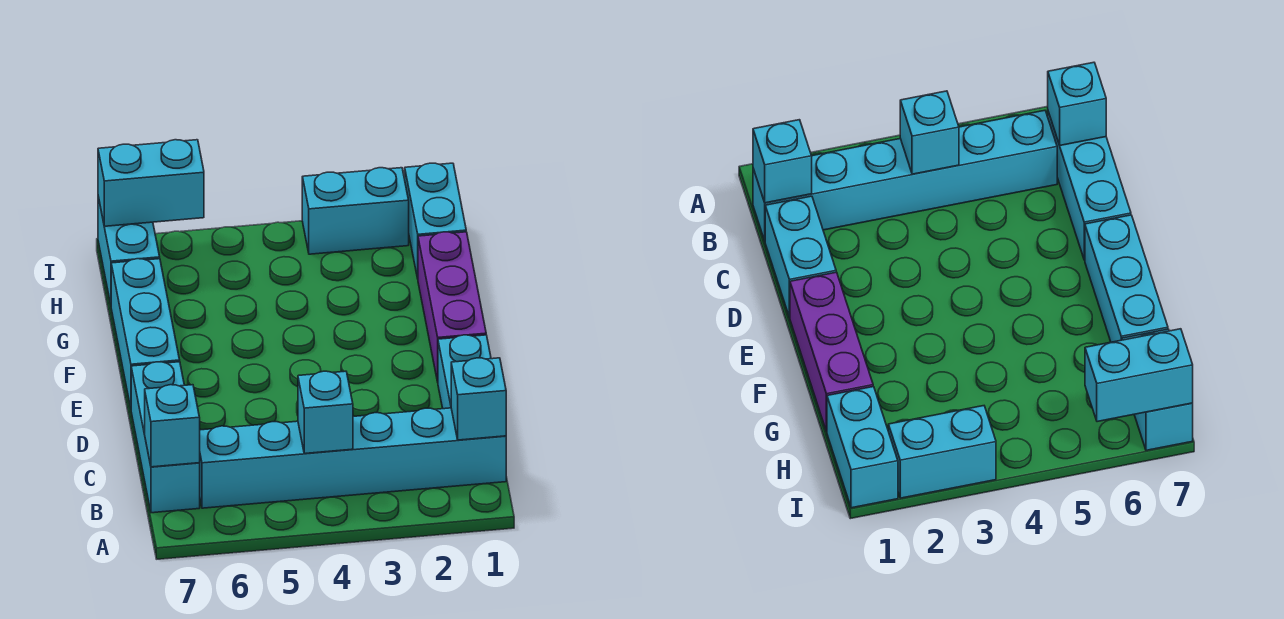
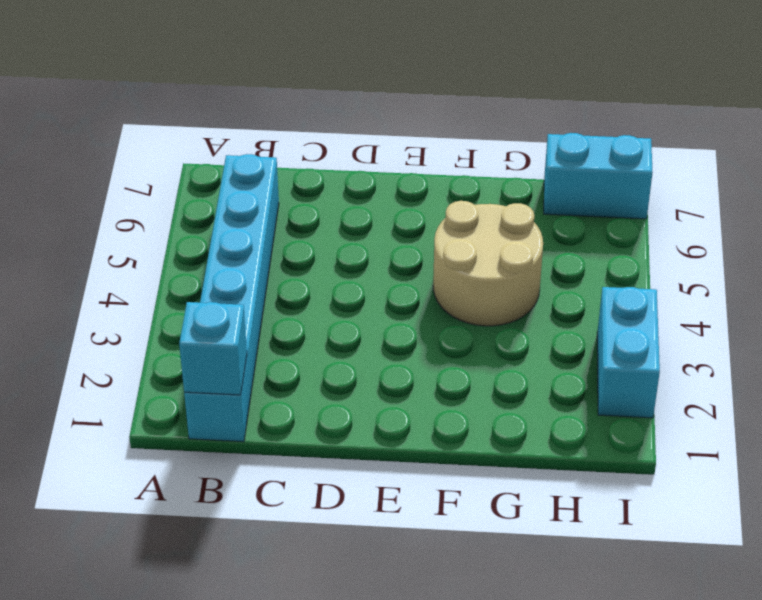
tan 2x2 round brick [433,201,543,326] -> none
none -> cyan 1x3 brick [131,362,200,513]
none -> cyan 1x2 brick [438,335,491,409]
none -> purple 1x3 brick [418,232,486,382]

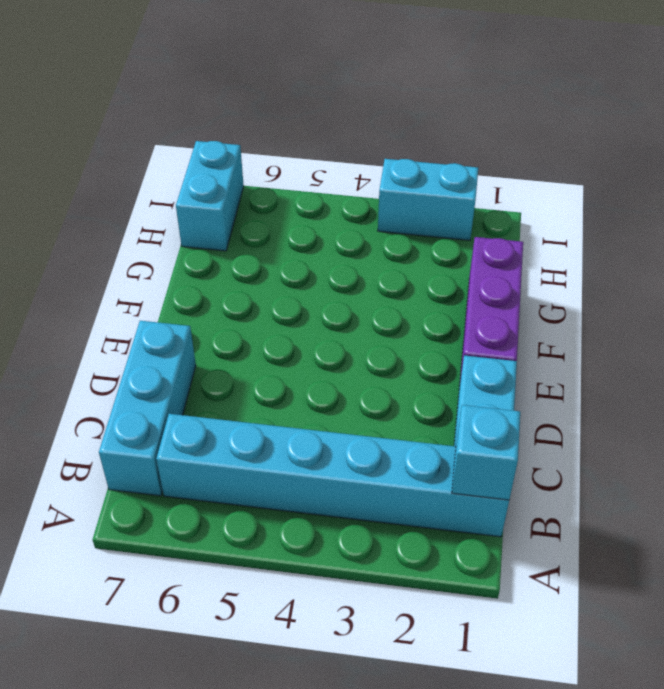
none -> cyan 1x3 brick [111,259,180,408]
none -> cyan 1x2 brick [405,163,466,278]
none -> cyan 1x1 brick [298,371,353,454]

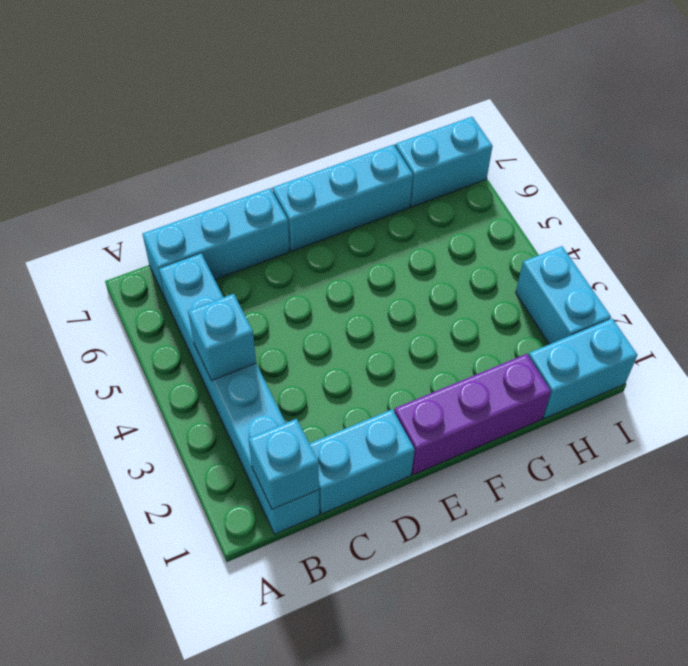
none -> cyan 1x1 brick [145,385,200,467]
none -> cyan 1x2 brick [98,140,204,226]

